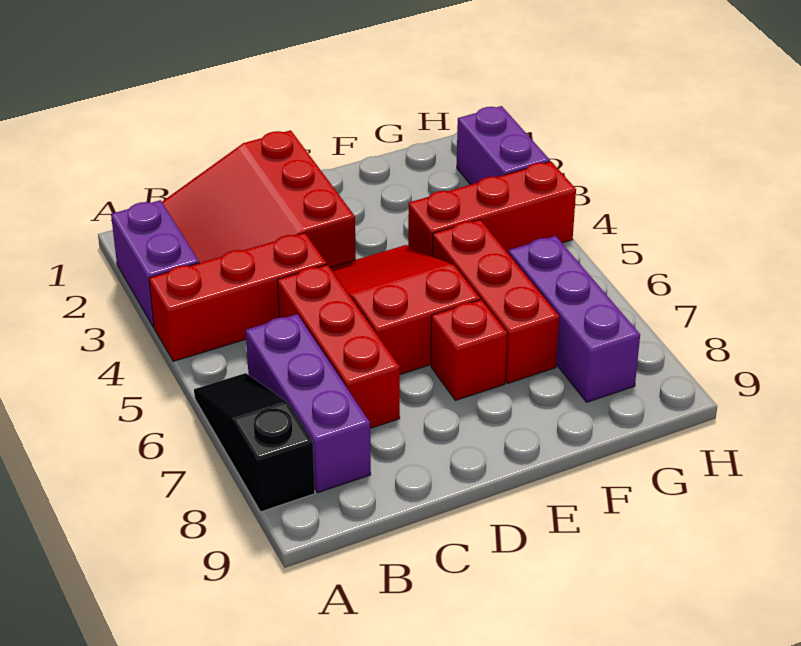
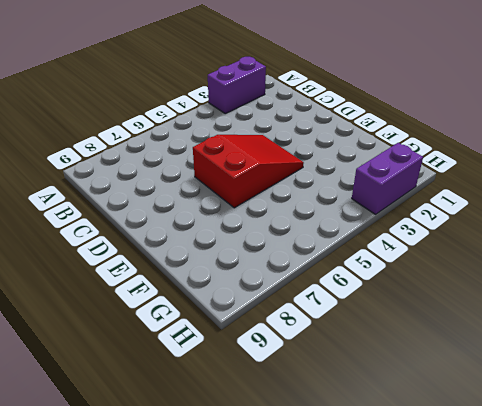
none -> red 1x3 brick [149,233,327,361]
none -> black 1x3 slope [194,373,315,512]
none -> red 3x3 slope [162,130,356,267]

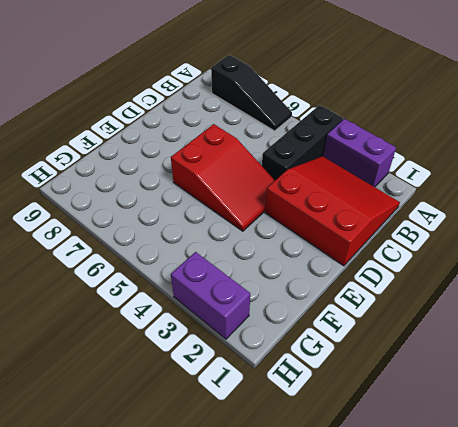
black 1x3 brick [262,105,343,180] -> red 1x3 brick [149,233,327,361]
none -> purple 1x3 brick [246,314,371,493]
none -> red 1x3 brick [277,265,400,428]
none -> red 1x1 brick [431,300,507,401]

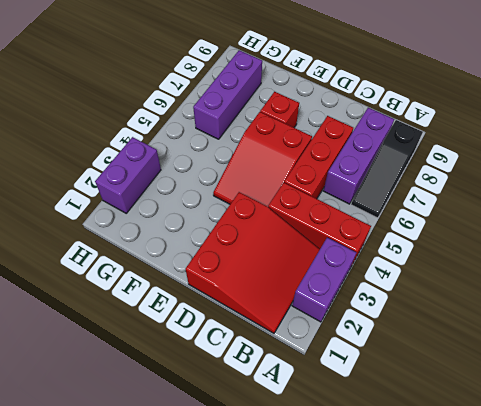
none -> red 1x3 brick [408,162,576,256]
none -> red 1x3 brick [432,220,559,383]

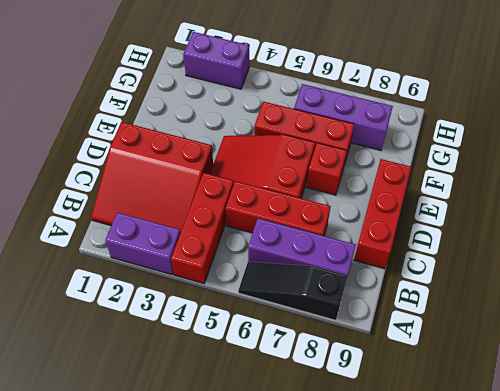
red 1x3 brick [354,159,411,269] -> red 1x3 brick moved to [408,162,576,256]

